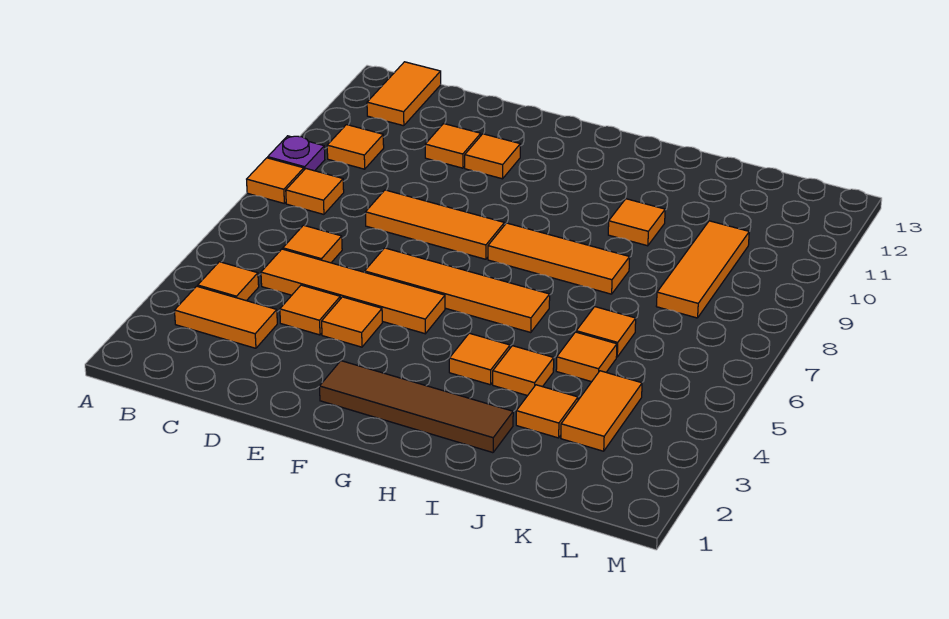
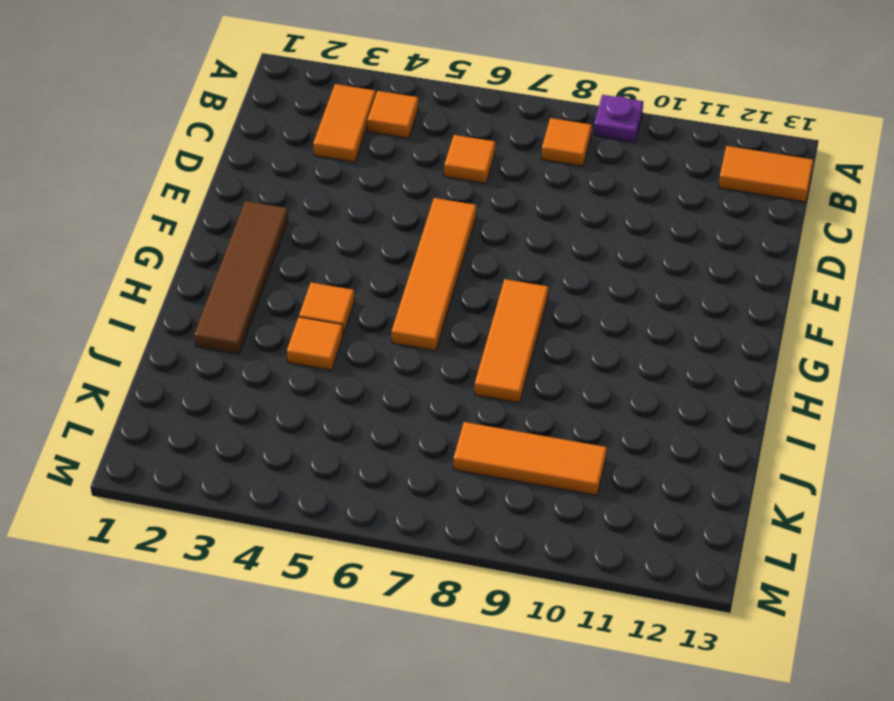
none -> orange 1x1 tile [247,158,304,203]
none -> orange 1x1 tile [327,125,384,169]
none -> orange 1x4 tile [261,249,445,334]

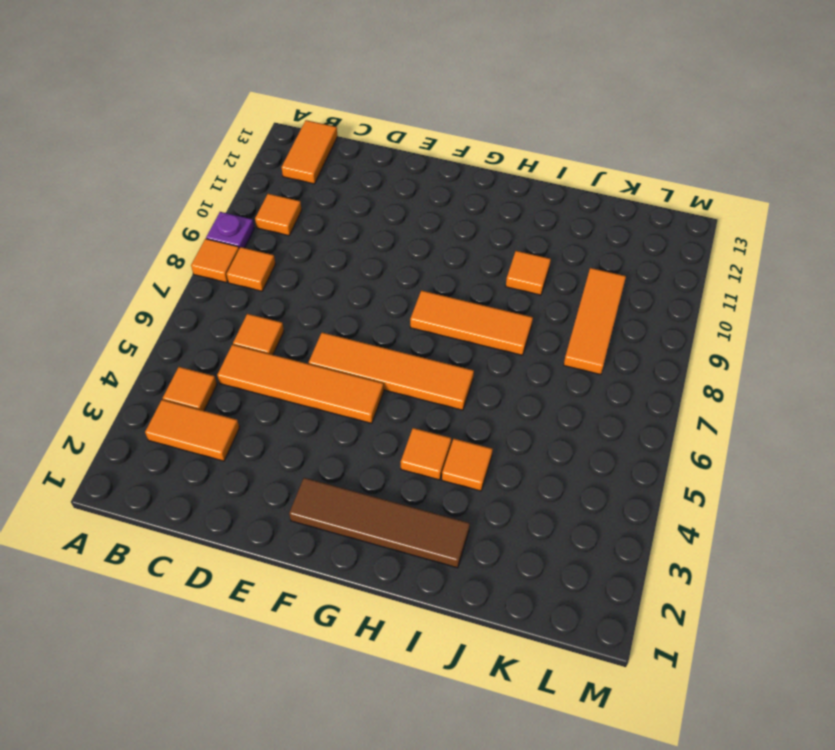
none -> orange 1x1 tile [280,285,340,335]
none -> orange 1x3 tile [365,190,504,259]
none -> orange 1x1 tile [425,124,481,168]

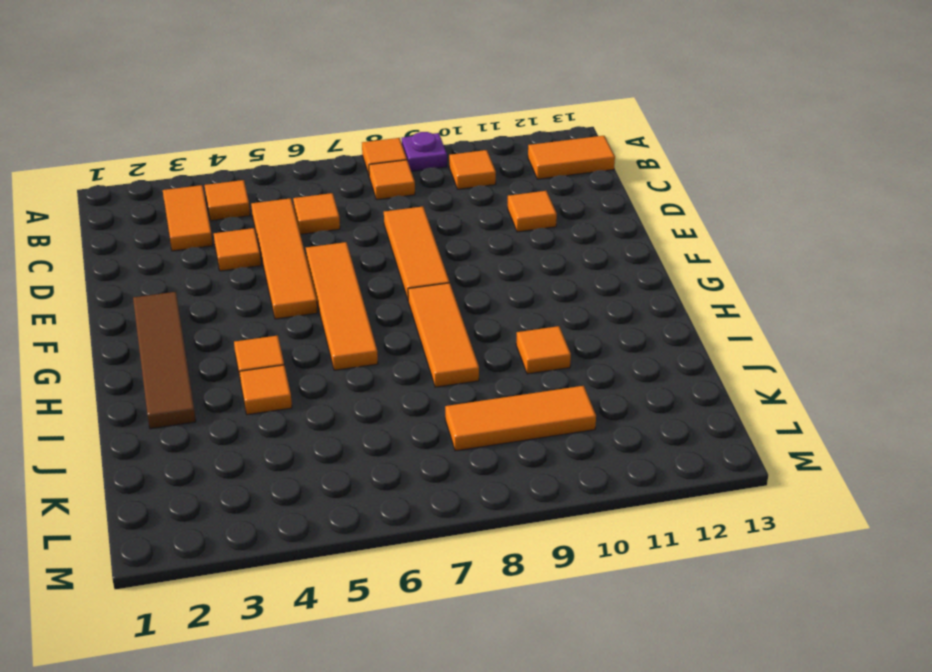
none -> orange 1x1 tile [322,297,382,347]
none -> orange 1x1 tile [465,134,520,179]
none -> orange 1x1 tile [516,385,578,438]

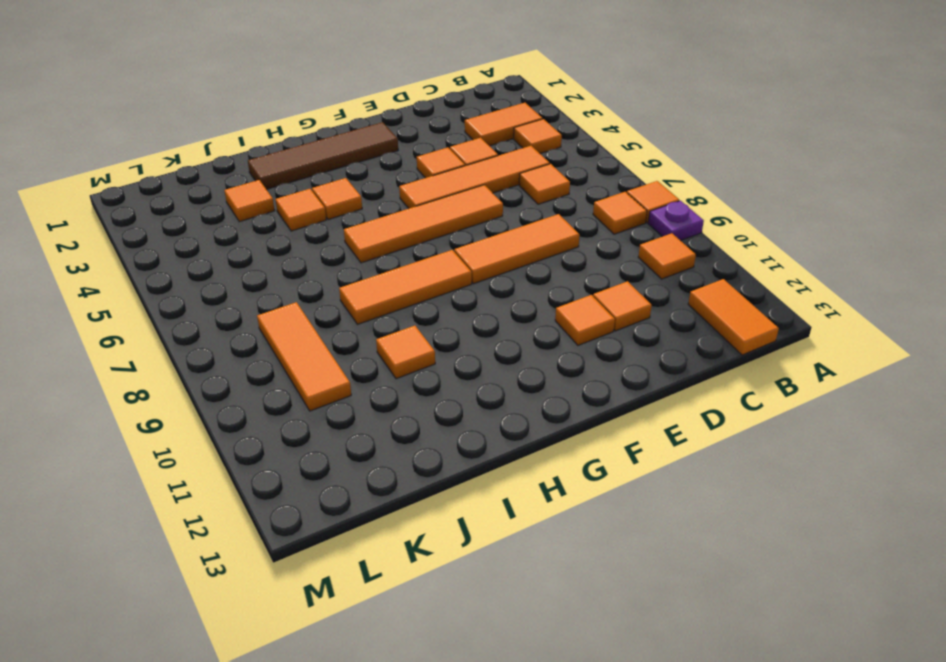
none -> orange 1x1 tile [556,332,617,382]
none -> orange 1x1 tile [576,307,636,357]
none -> orange 1x2 tile [561,371,642,451]

